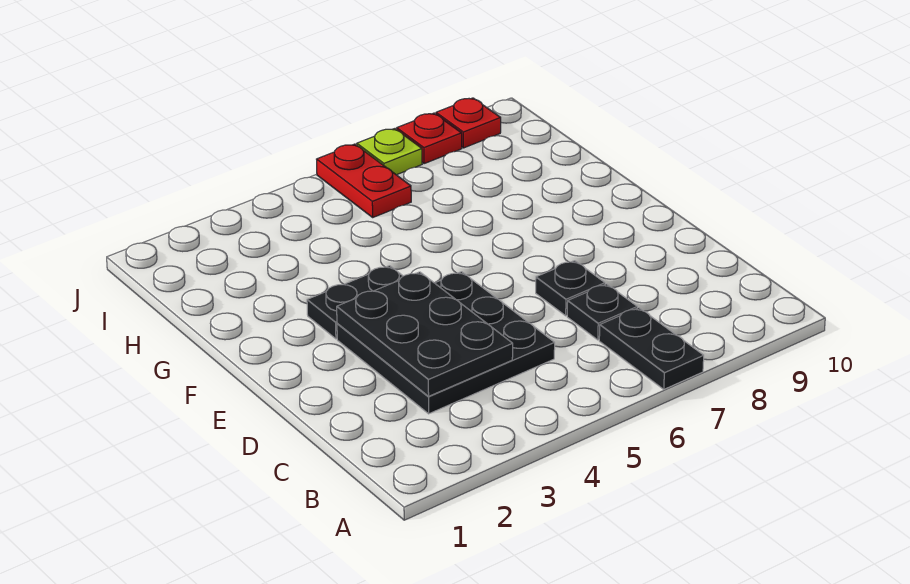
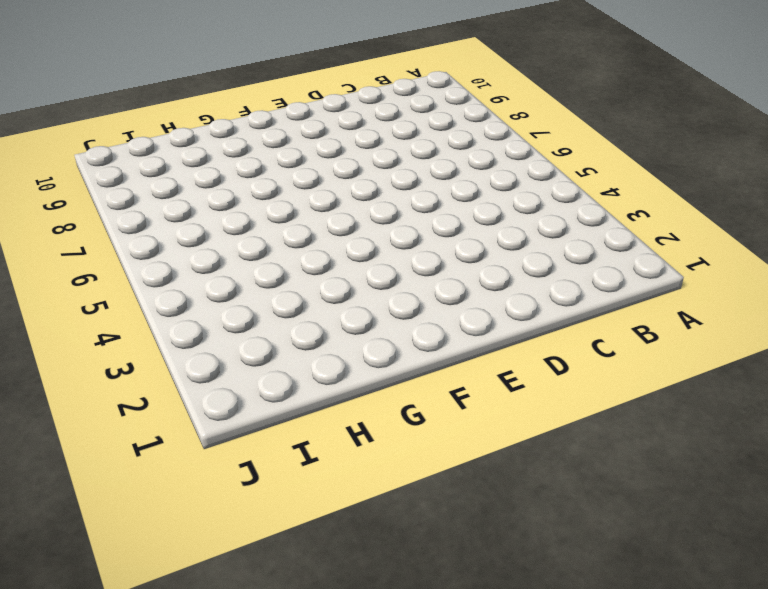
none -> black 1x2 plate [599,308,704,389]
none -> black 3x3 plate [337,272,555,414]

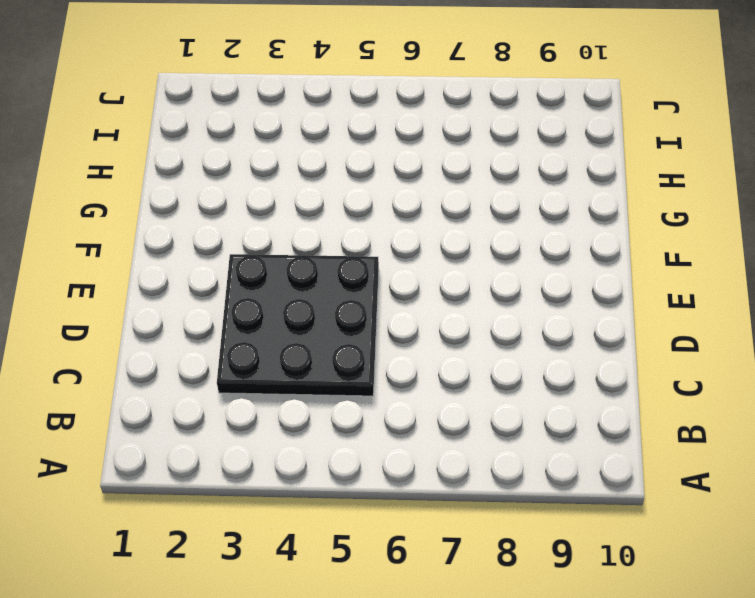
none -> black 1x2 plate [599,308,704,389]
none -> black 1x1 plate [567,284,637,340]

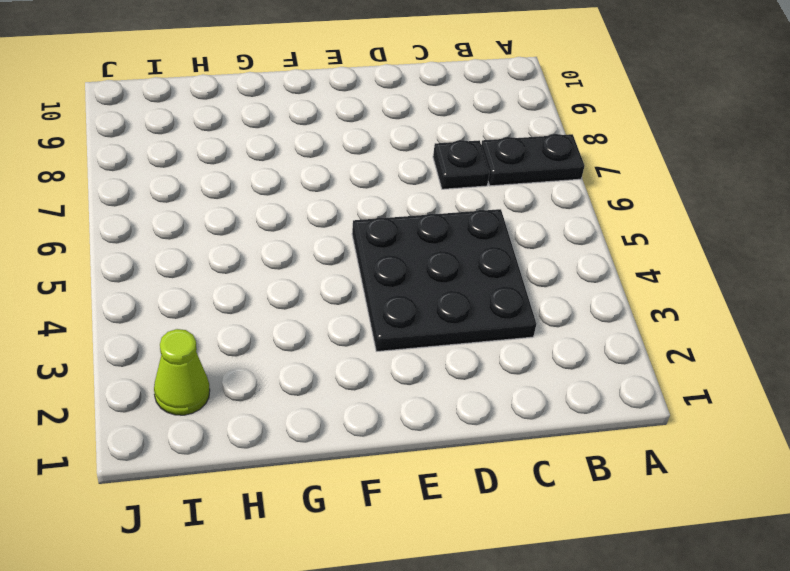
lime 1x1 cone [154,329,210,415] -> none
none -> black 1x1 plate [536,261,605,316]
none -> black 1x2 plate [307,266,403,339]

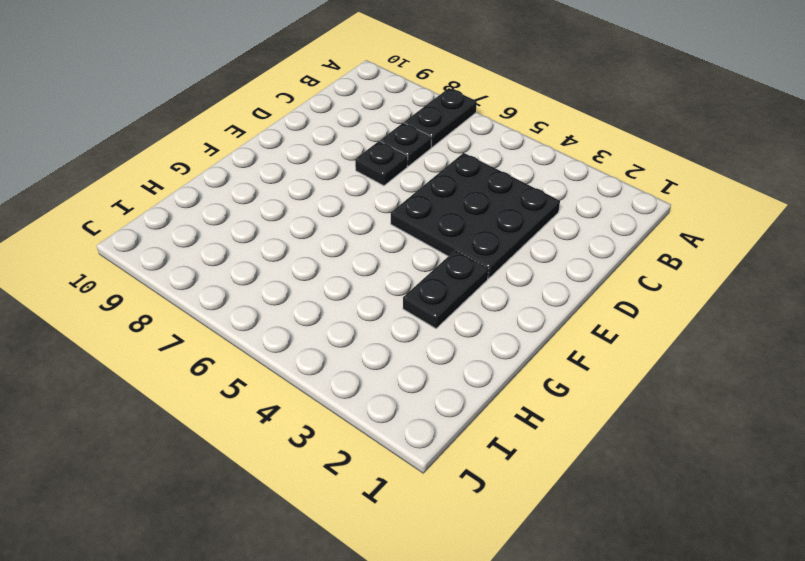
black 1x2 plate [403,250,488,328] -> black 1x2 plate turned to [307,266,403,339]
none -> red 1x2 plate [317,144,411,217]
none -> lime 1x1 plate [357,129,422,175]

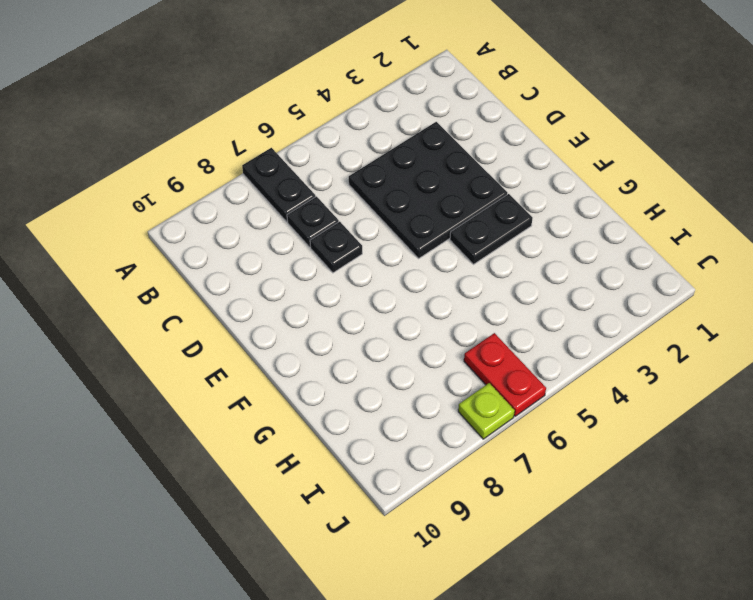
none -> red 1x1 plate [397,113,462,164]
none -> red 1x1 plate [436,98,501,148]

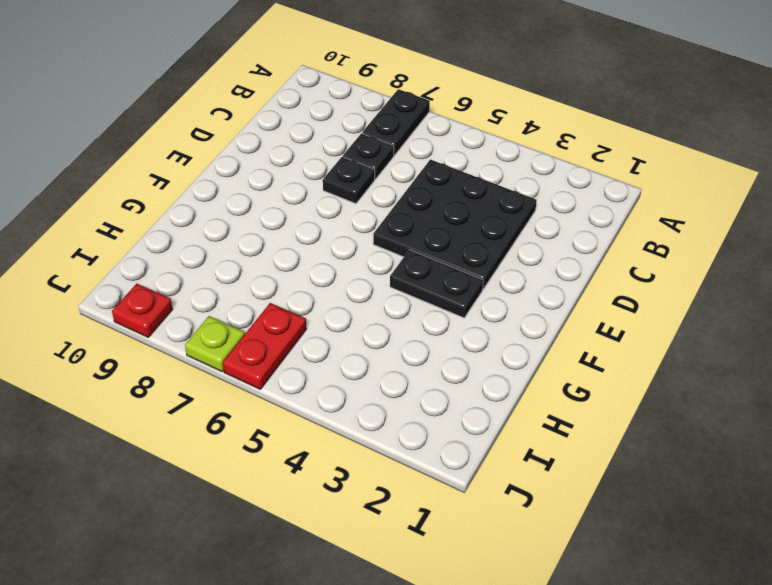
none -> red 1x1 plate [397,113,462,164]
none -> black 2x3 plate [337,272,513,396]

